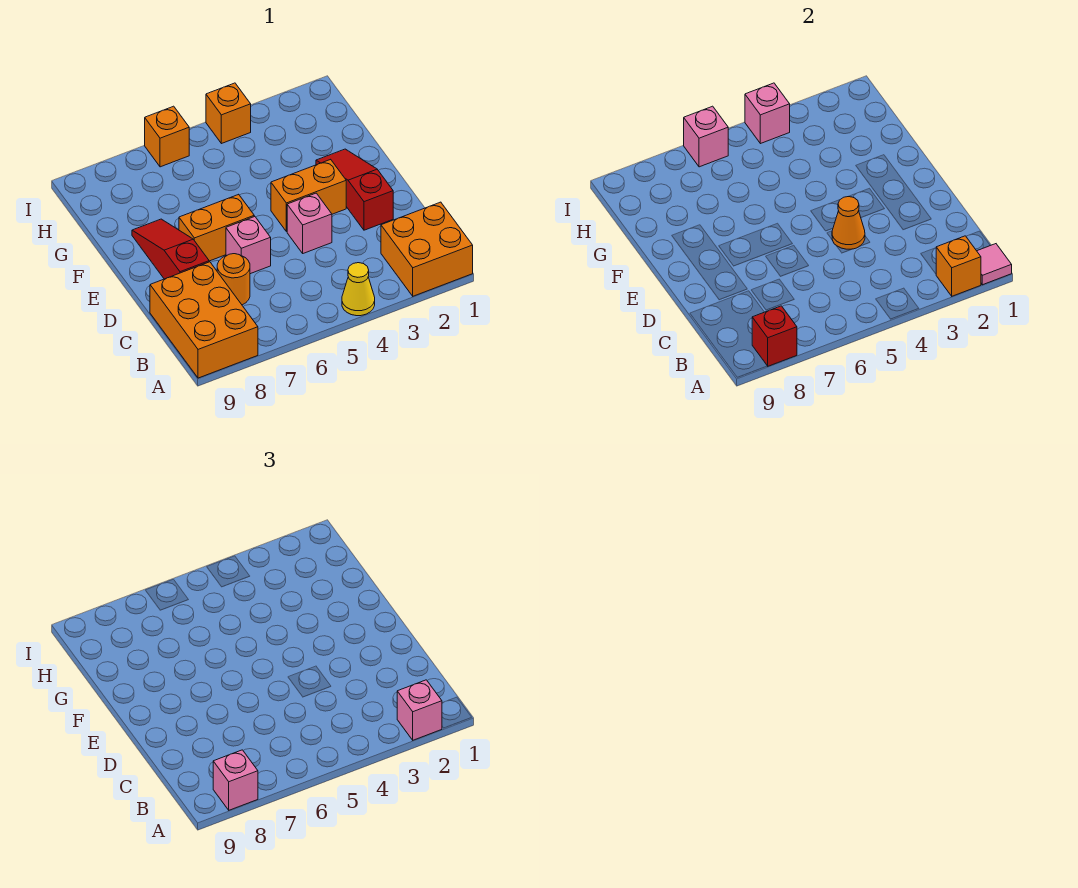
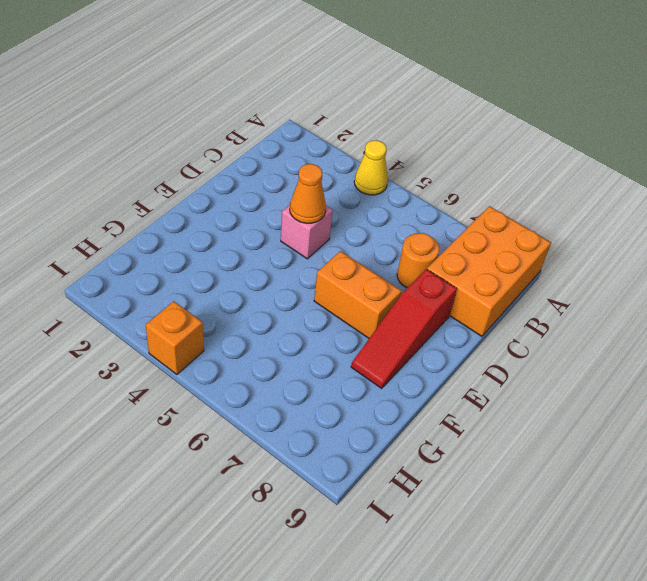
none -> orange 2x2 brick [381,202,473,296]
none -> red 1x3 slope [316,149,393,230]
none -> pink 1x1 brick [226,216,271,274]

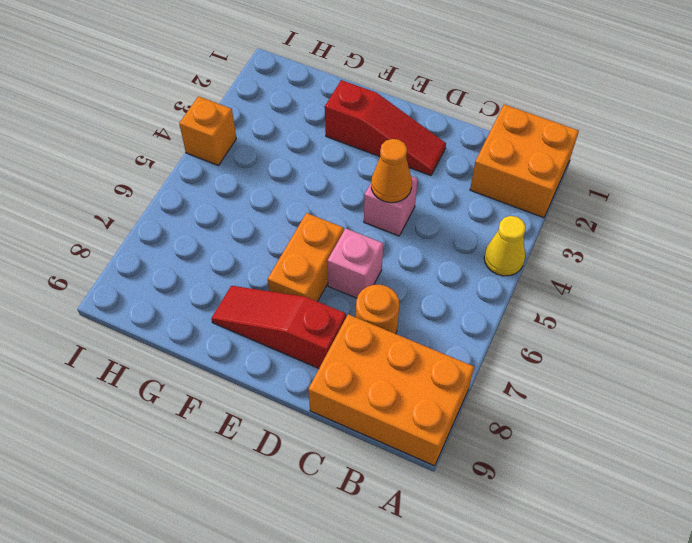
red 1x3 slope [325,80,446,176] -> red 1x3 slope turned to [316,149,393,230]
none -> orange 1x2 brick [271,159,346,232]
none -> orange 1x1 brick [145,106,189,167]
none -> pink 1x1 tile [977,244,1012,285]

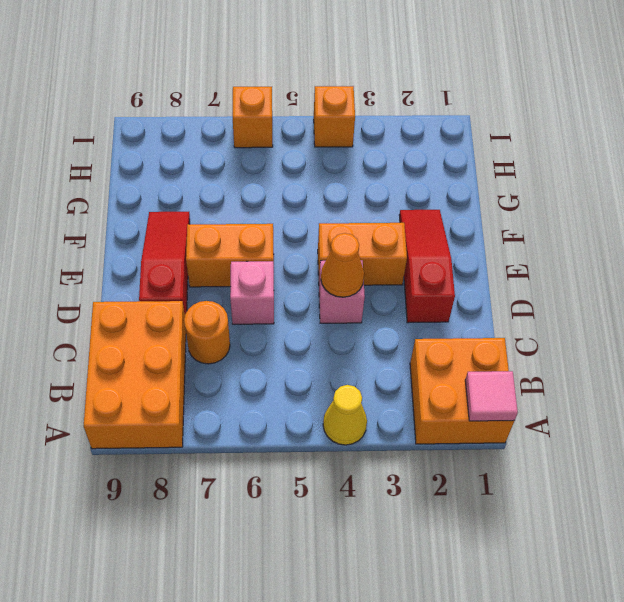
none -> orange 1x1 brick [936,236,981,296]
none -> red 1x1 brick [752,306,797,366]
none -> pink 1x1 brick [745,83,790,144]

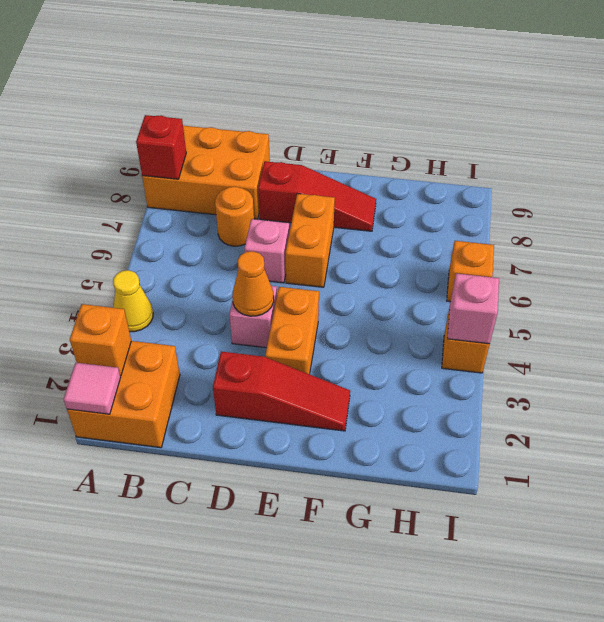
none -> pink 1x1 brick [684,106,728,167]
none -> pink 1x1 brick [397,680,442,740]
none -> pink 1x1 brick [213,750,258,810]

